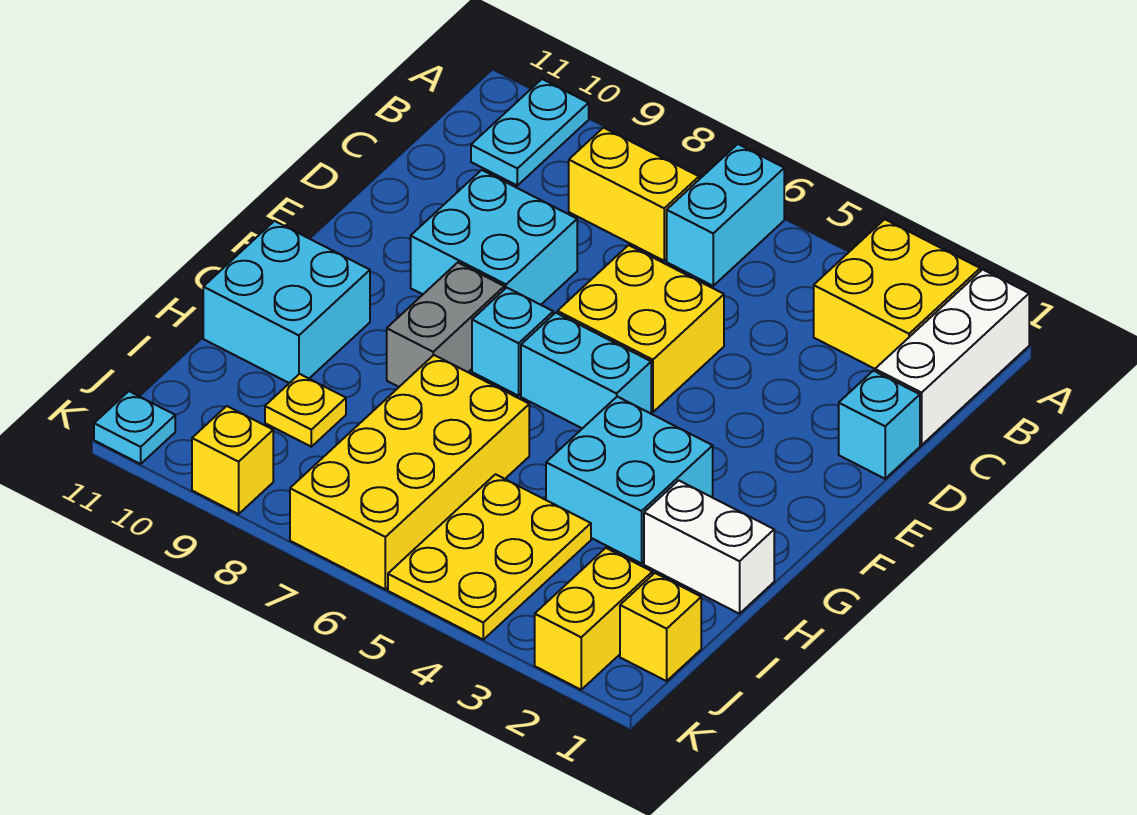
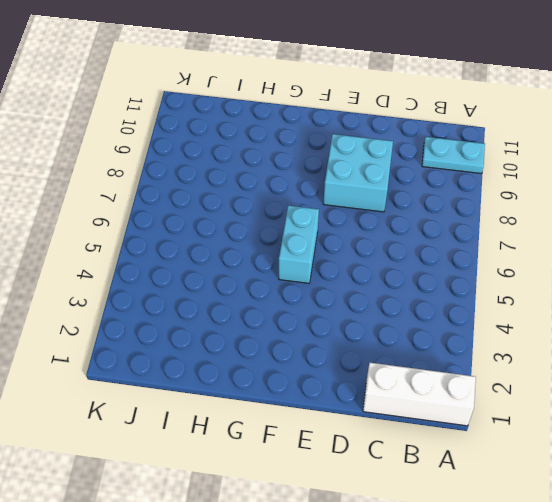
none -> yellow 2x2 brick [814,219,980,369]
none -> cyan 1x2 brick [667,144,784,286]
none -> yellow 1x2 brick [569,128,699,261]

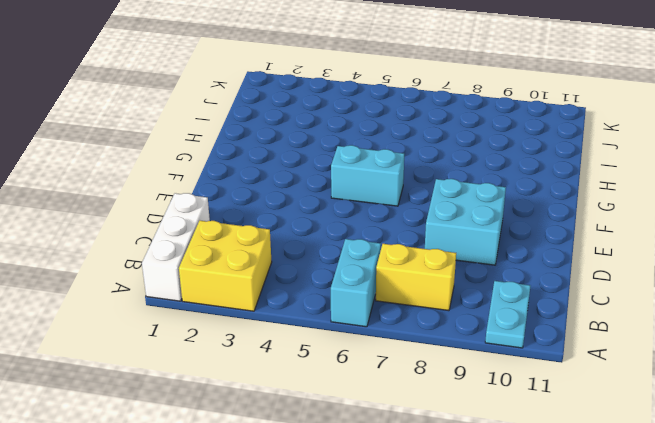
none -> cyan 1x1 brick [839,371,920,479]
none -> yellow 2x2 brick [557,245,724,412]
none -> cyan 1x1 brick [472,288,553,396]

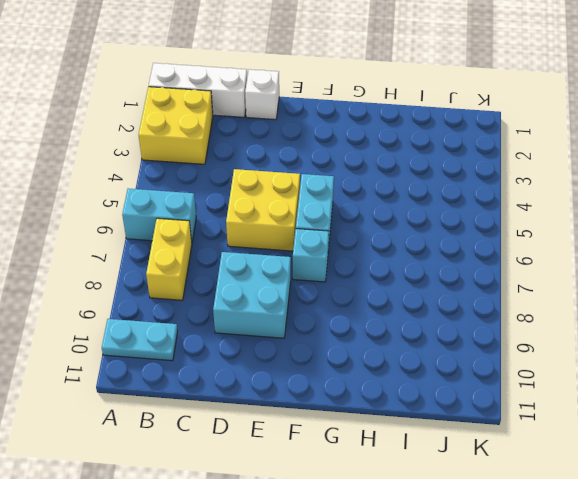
white 1x1 brick [245,69,279,120] -> cyan 1x1 brick [839,371,920,479]
none -> grey 1x2 brick [387,263,504,387]
none -> cyan 2x2 brick [546,397,713,564]
none -> cyan 2x2 brick [203,221,370,383]

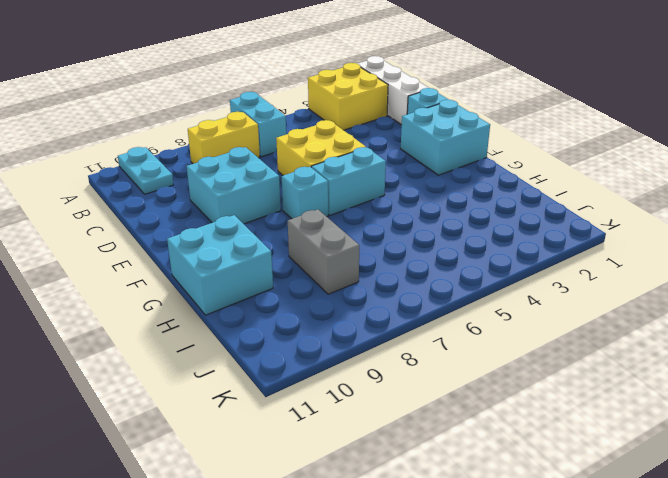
cyan 2x2 brick [401,100,490,175] -> cyan 2x2 brick moved to [546,397,713,564]
grey 1x2 brick [288,210,359,294] -> grey 1x2 brick moved to [387,263,504,387]
none -> white 1x2 brick [644,480,774,614]
none -> yellow 2x4 brick [290,355,529,589]
none -> yellow 2x3 plate [388,474,591,639]

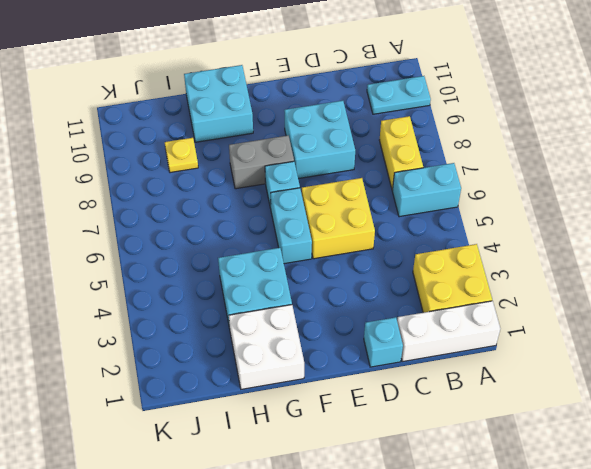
white 2x2 brick [229,305,304,389] -> white 1x2 brick [644,480,774,614]
none -> yellow 2x4 brick [290,355,529,589]
none -> yellow 2x3 plate [388,474,591,639]
none -> yellow 1x1 brick [620,573,701,681]

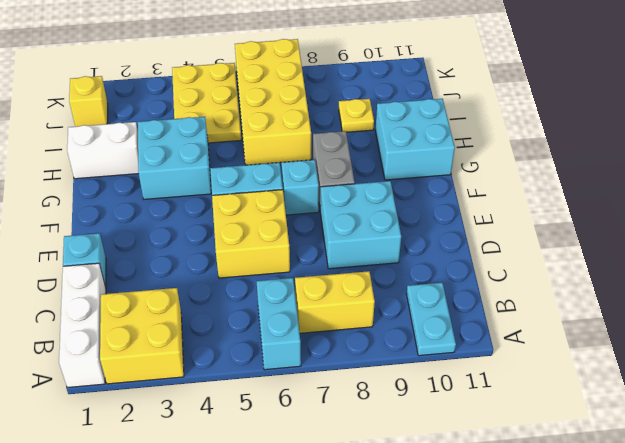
none -> yellow 1x2 brick [535,548,652,690]
none -> yellow 1x1 brick [192,406,273,514]
none -> cyan 1x1 plate [94,391,175,464]

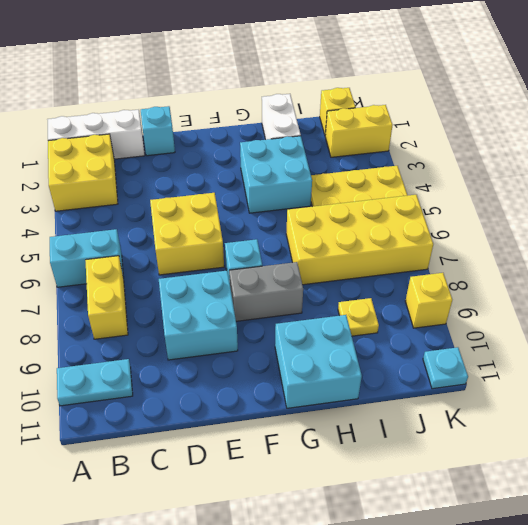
none -> cyan 1x2 brick [521,313,651,429]

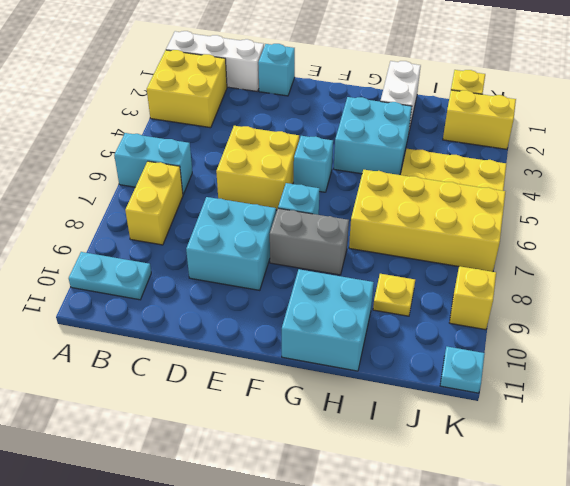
cyan 1x1 brick [294,136,333,192] -> cyan 1x2 brick [521,313,651,429]

